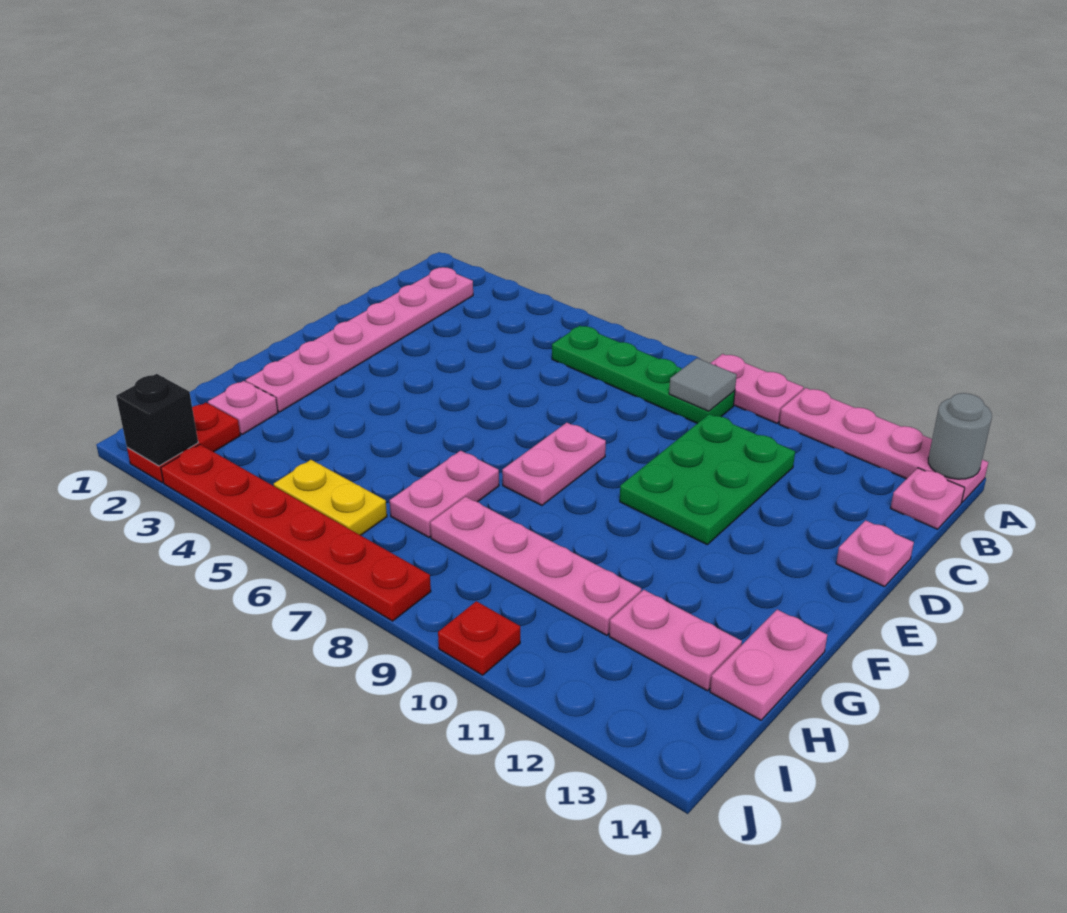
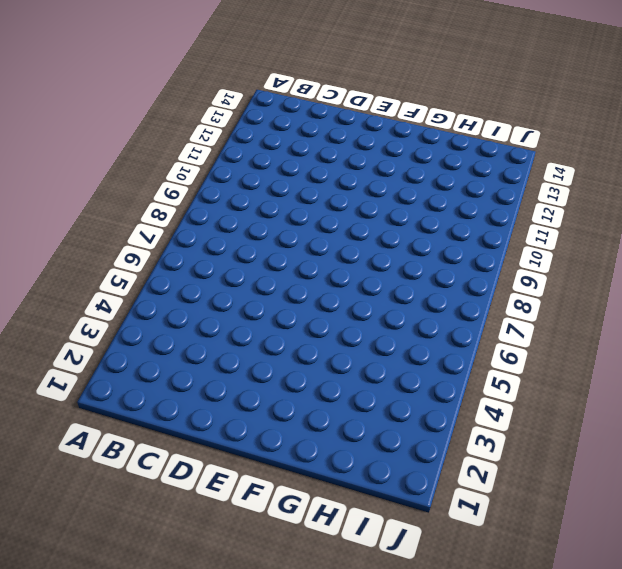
none -> pink 1x2 plate [711,354,804,423]
none -> pink 1x4 plate [779,388,988,502]
none -> pink 1x6 plate [246,267,473,412]

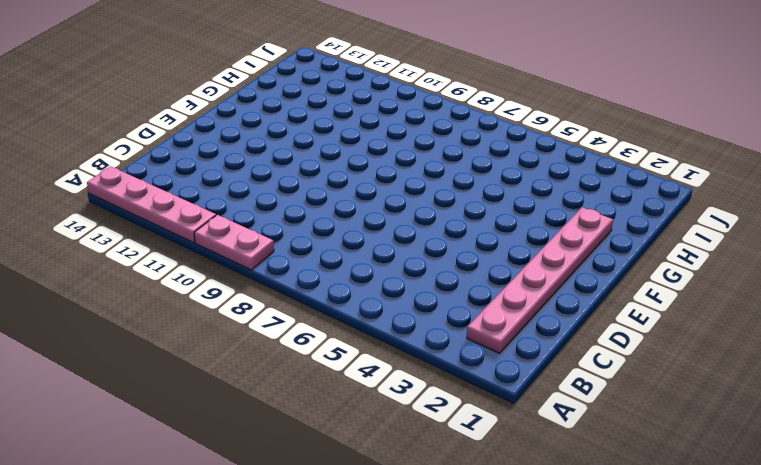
none -> green 1x4 plate [552,326,735,423]
none -> pink 1x1 plate [891,468,965,529]
none -> green 2x3 plate [620,414,795,544]

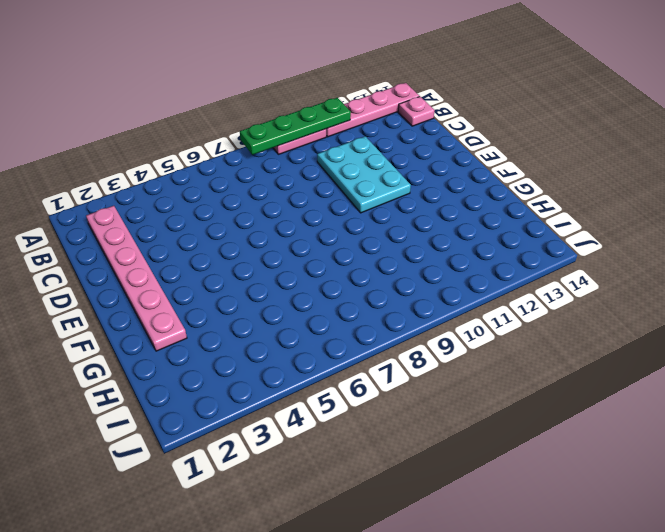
green 1x4 plate [240,98,351,155] -> green 1x4 plate moved to [552,326,735,423]
cyan 2x3 plate [317,136,411,213] -> green 2x3 plate [620,414,795,544]
none -> pink 1x1 plate [836,520,914,587]
none -> pink 1x2 plate [502,423,606,505]
none -> pink 1x2 plate [390,451,499,537]

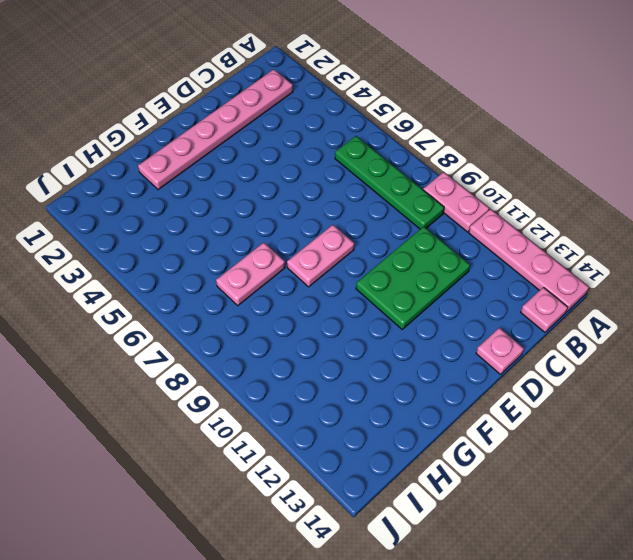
none -> pink 1x2 plate [710,610,827,720]
none -> pink 1x1 plate [208,381,278,435]
none -> pink 1x4 plate [430,497,641,635]

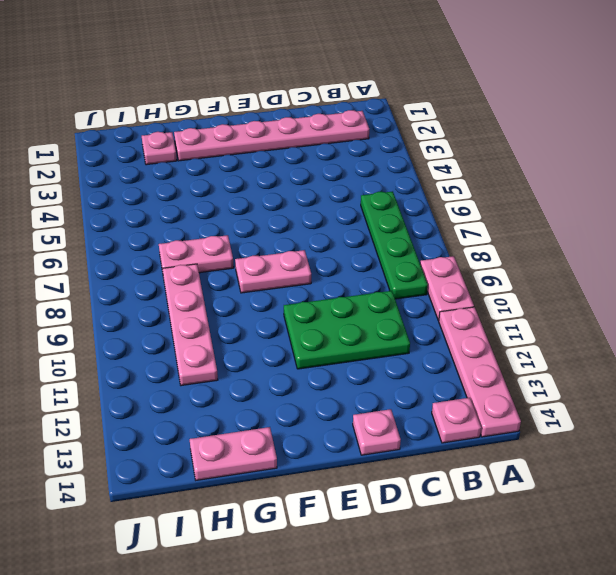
none -> pink 1x2 plate [609,590,742,691]
none -> red 1x2 plate [127,403,240,483]
none -> yellow 1x2 plate [274,460,387,535]

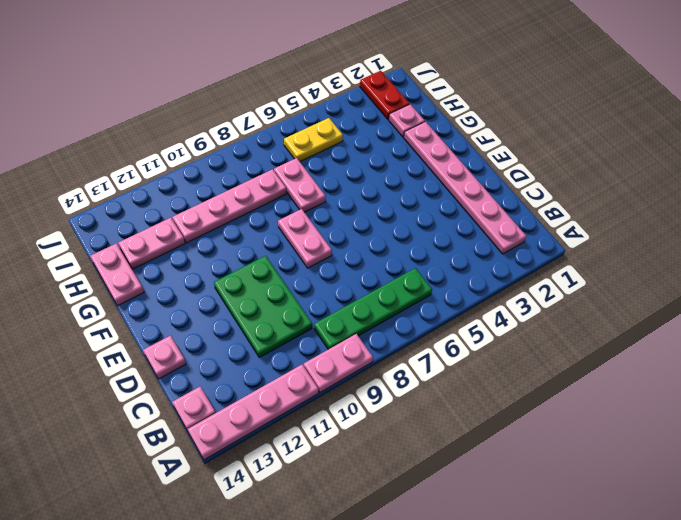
none -> red 1x6 plate [161,444,431,621]
none -> red 1x1 plate [438,601,520,675]
none -> grey 1x1 round brick [928,393,992,479]

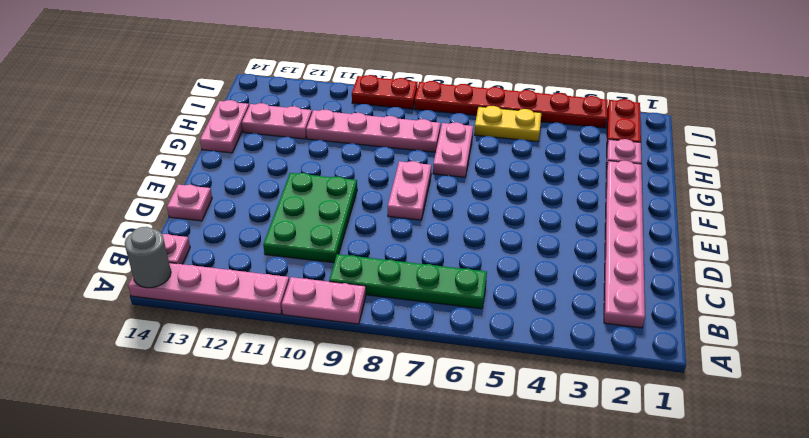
red 1x2 plate [352,75,418,109] -> red 1x1 plate [438,601,520,675]
none -> grey 1x1 tile [669,358,737,411]
none -> black 1x1 brick [116,374,198,466]

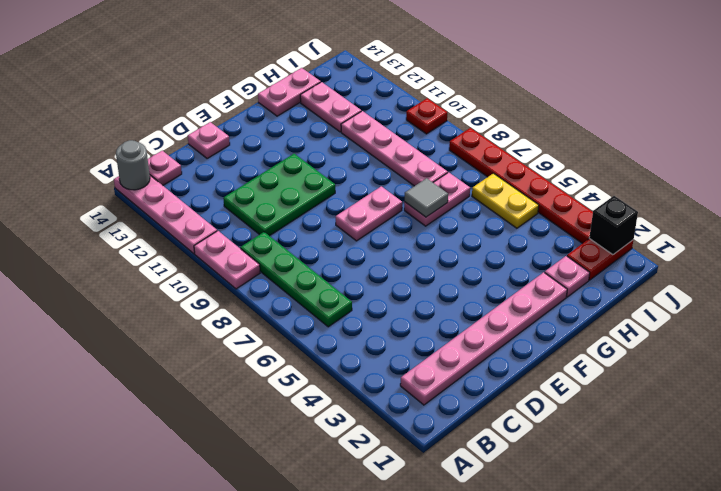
grey 1x1 tile [405,178,448,217] -> grey 1x1 tile moved to [669,358,737,411]

